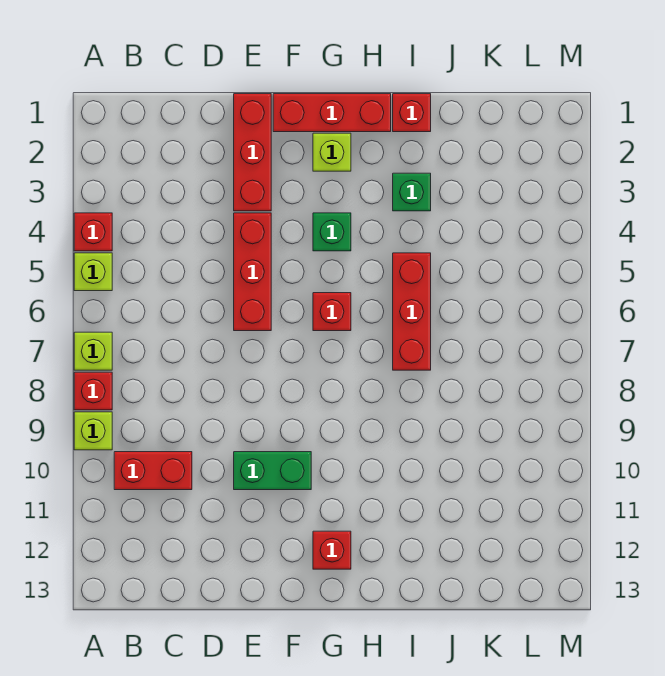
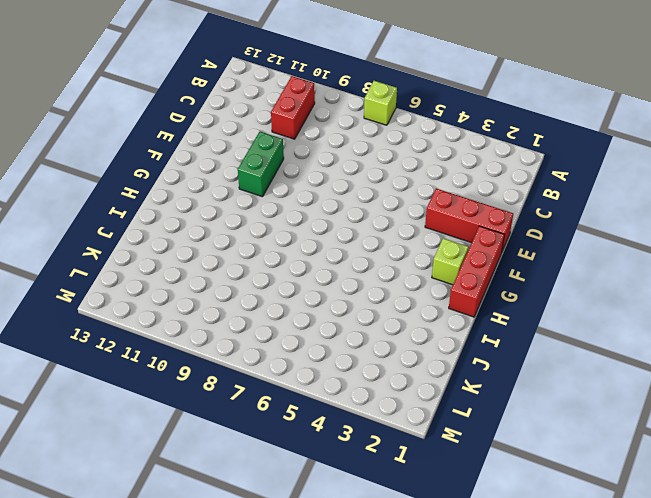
none -> red 1x1 brick [74,213,112,251]
none -> lime 1x1 brick [74,253,112,291]
none -> red 1x1 brick [74,372,112,410]

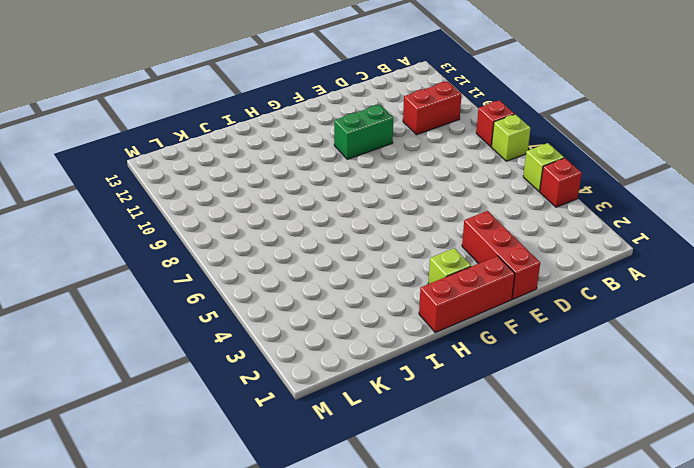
none -> lime 1x1 brick [74,412,112,450]
none -> red 1x3 brick [234,213,271,331]
none -> green 1x1 brick [313,213,351,251]

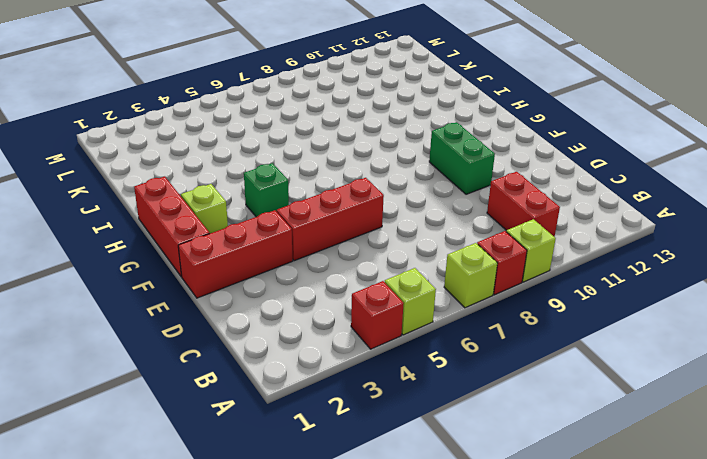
none -> red 1x1 brick [313,293,351,331]
none -> red 1x1 brick [313,531,351,569]
none -> red 1x1 brick [393,94,431,132]

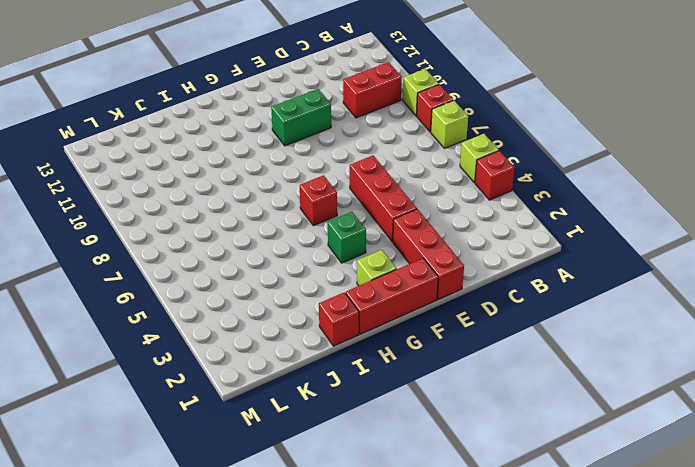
none -> red 1x1 brick [313,531,351,569]
none -> green 1x1 brick [393,173,431,211]
none -> red 1x3 brick [393,253,431,370]

